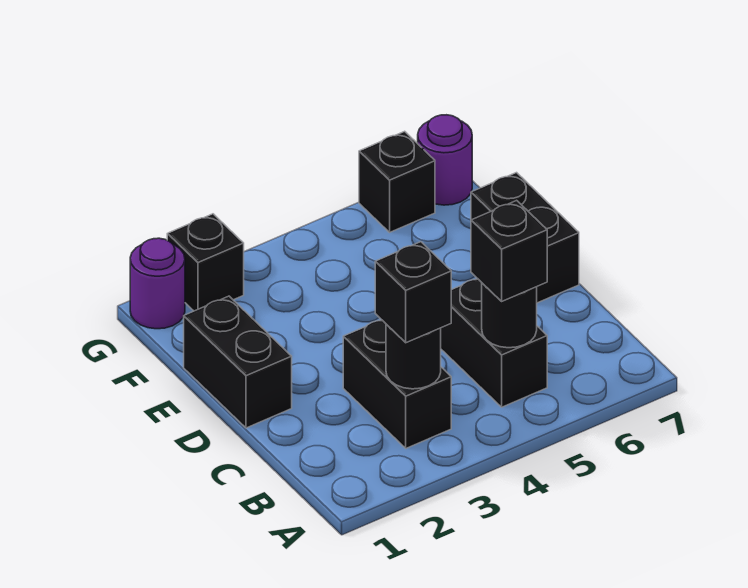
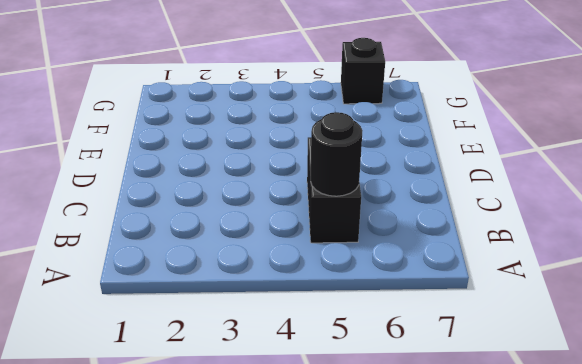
none -> black 1x2 brick [343,320,451,448]
none -> black 1x2 brick [184,296,292,428]
none -> black 1x2 brick [471,173,579,303]

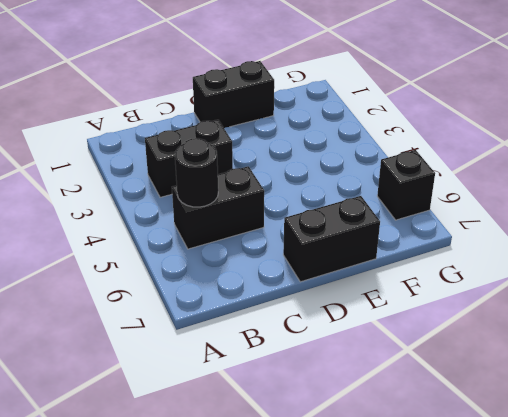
none -> purple 1x1 round brick [130,238,185,329]
none -> black 1x1 brick [167,214,244,311]
none -> purple 1x1 round brick [418,115,472,205]

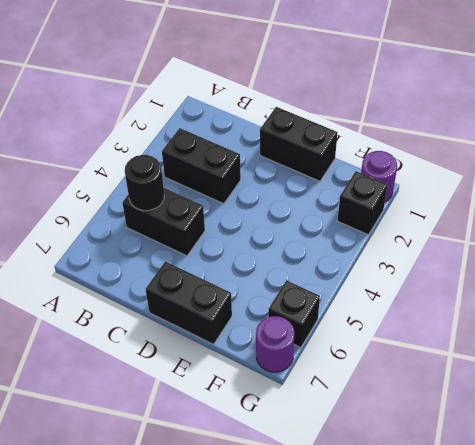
none -> black 1x1 round brick [386,324,441,389]
none -> black 1x1 brick [375,242,451,343]
none -> black 1x1 brick [471,200,547,301]

